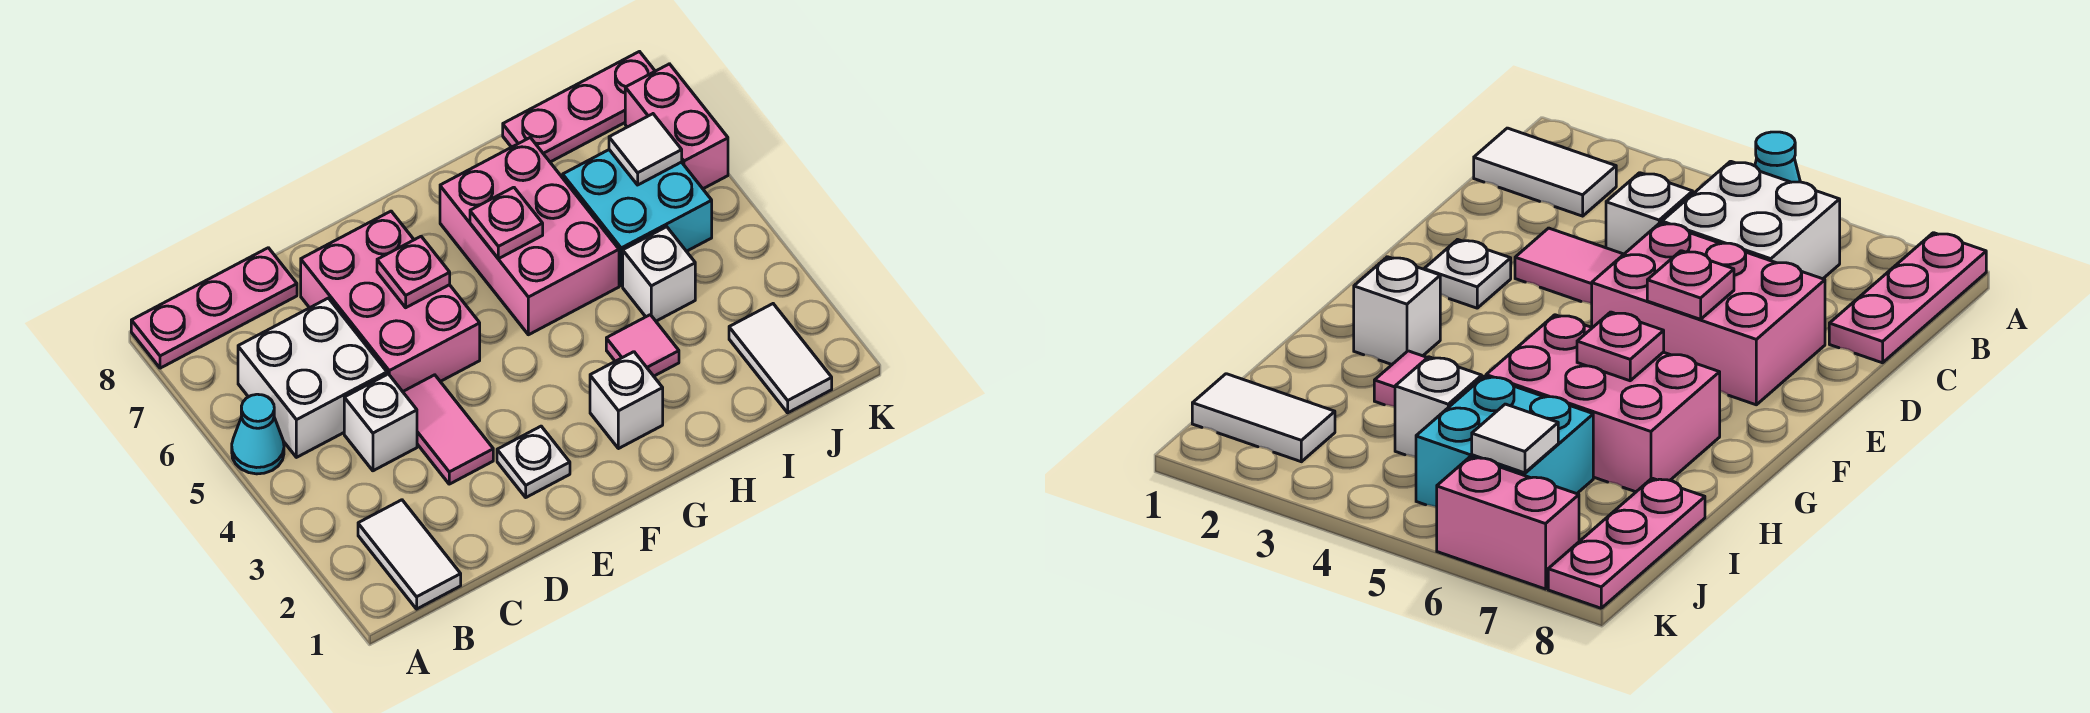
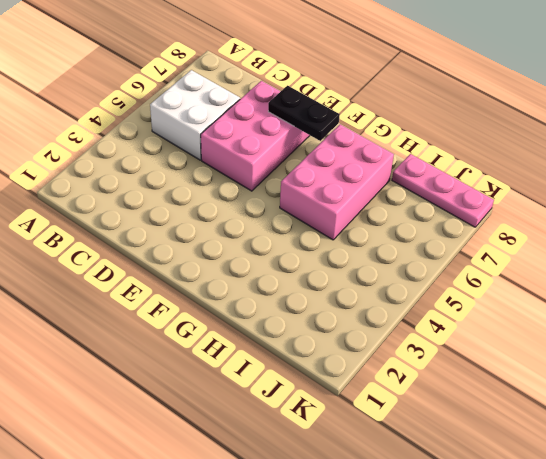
black 1x2 plate [268,86,340,141] -> none
none -> cyan 1x1 cone [232,394,284,474]
none -> pink 1x3 plate [131,248,297,368]
none -> white 1x2 tile [358,500,461,609]

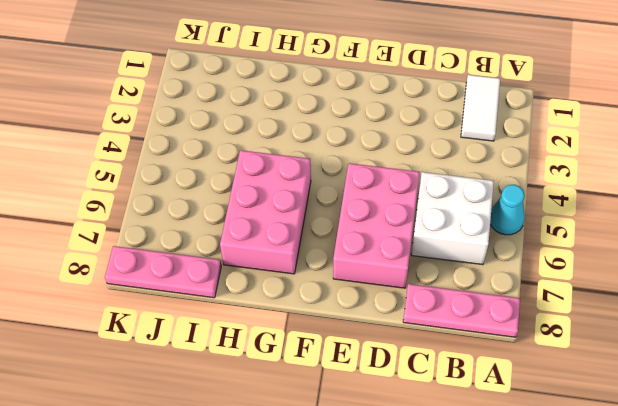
none -> white 1x1 brick [344,374,417,471]
none -> pink 1x2 tile [403,375,493,484]
none -> white 1x1 plate [497,426,570,497]

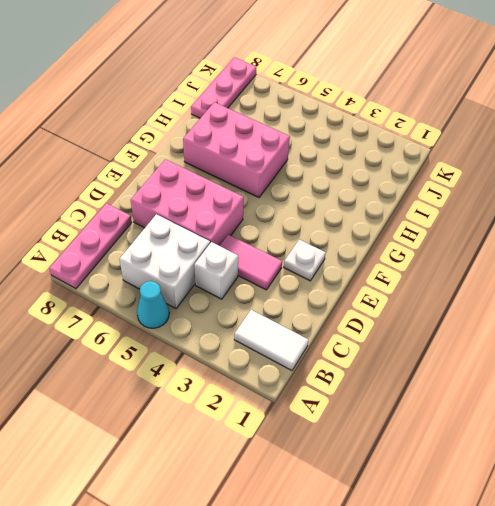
none -> white 1x1 brick [590,352,663,449]
none -> pink 1x1 tile [606,315,679,376]
none -> white 1x1 brick [623,227,695,321]

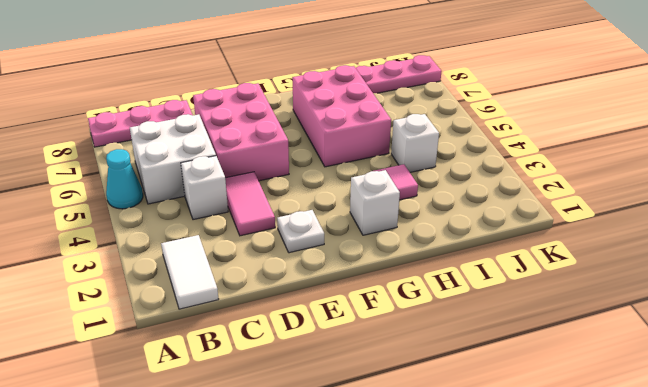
none -> cyan 2x2 brick [563,150,712,286]
none -> white 1x2 tile [729,304,832,413]
none -> pink 1x2 brick [625,64,728,189]

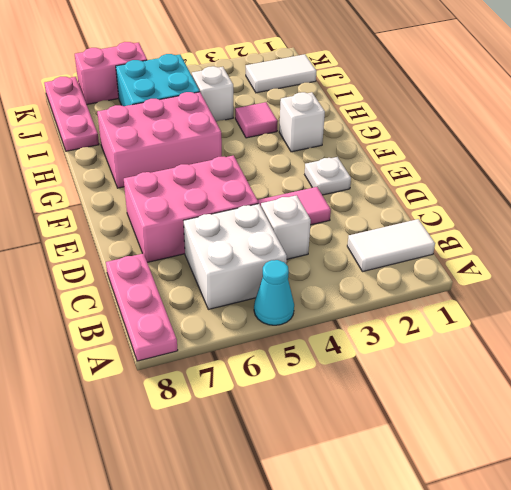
none -> pink 1x1 plate [377,236,450,308]
none -> pink 1x1 plate [470,187,543,259]
none -> white 1x1 tile [609,114,682,185]

